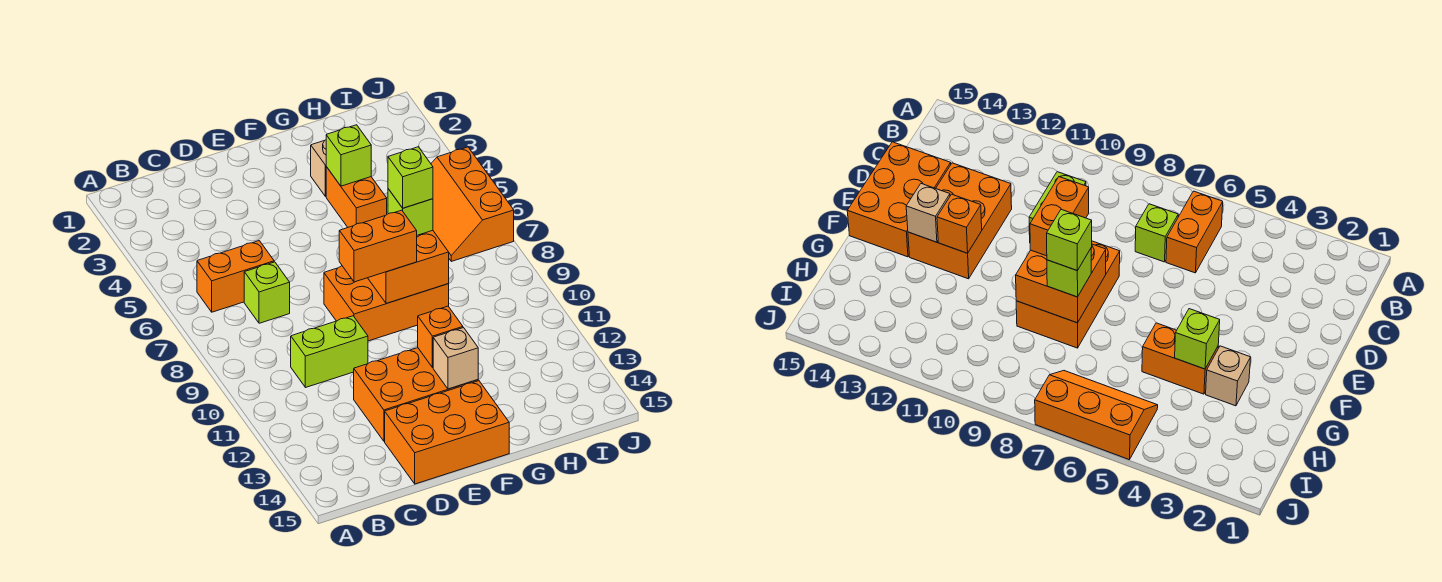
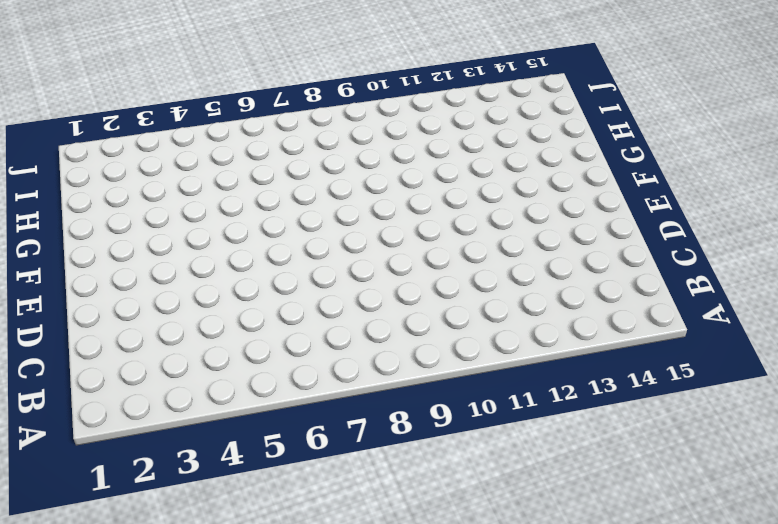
none -> orange 1x2 brick [197,241,274,312]
none -> lime 1x1 brick [244,262,290,323]
none -> lime 1x2 brick [291,316,368,388]

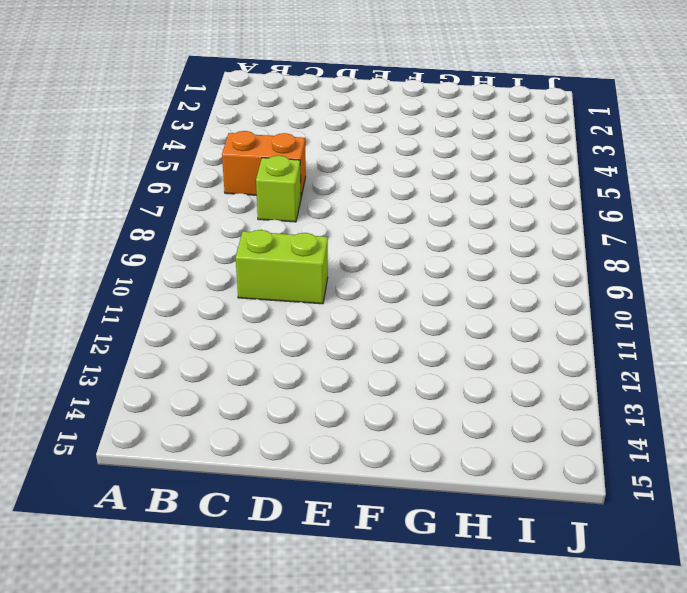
none -> orange 2x3 brick [354,348,478,441]
none -> orange 2x3 brick [385,381,509,484]
none -> orange 2x3 brick [324,266,449,341]

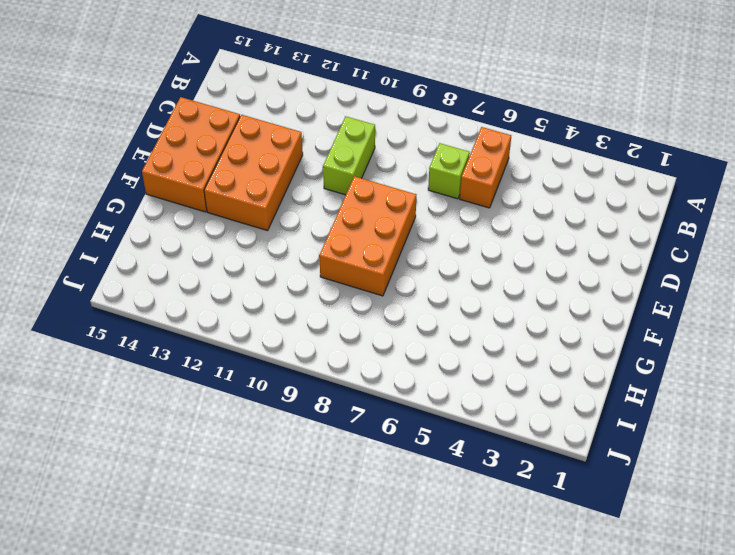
none -> tan 1x1 brick [311,140,326,197]
none -> orange 1x2 brick [326,167,387,227]
none -> orange 2x3 slope [431,147,514,261]

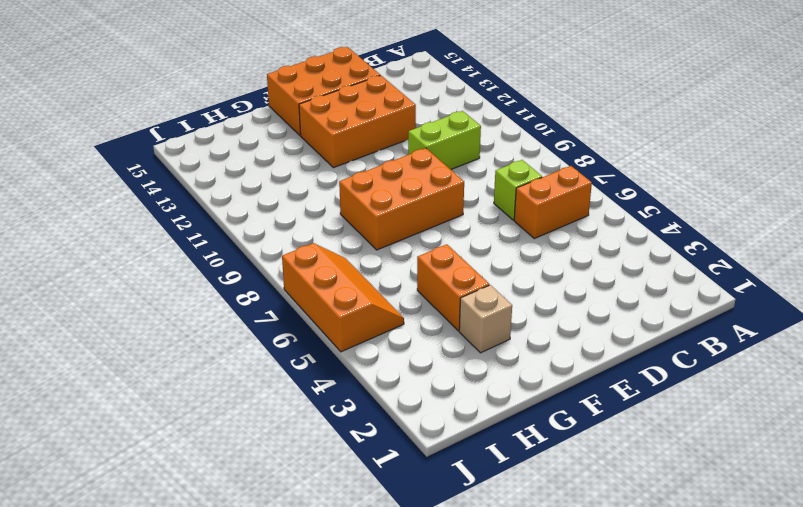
none -> orange 2x2 brick [368,231,449,304]
none -> orange 1x1 brick [418,306,463,368]
none -> tan 1x1 brick [433,328,478,389]

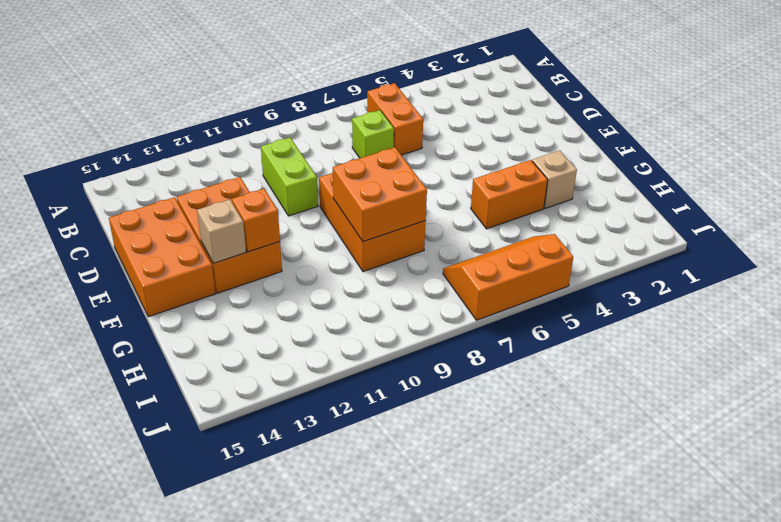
none -> lime 1x1 brick [326,125,371,186]
none -> orange 1x2 brick [339,210,417,282]
none -> lime 1x1 brick [388,189,433,235]

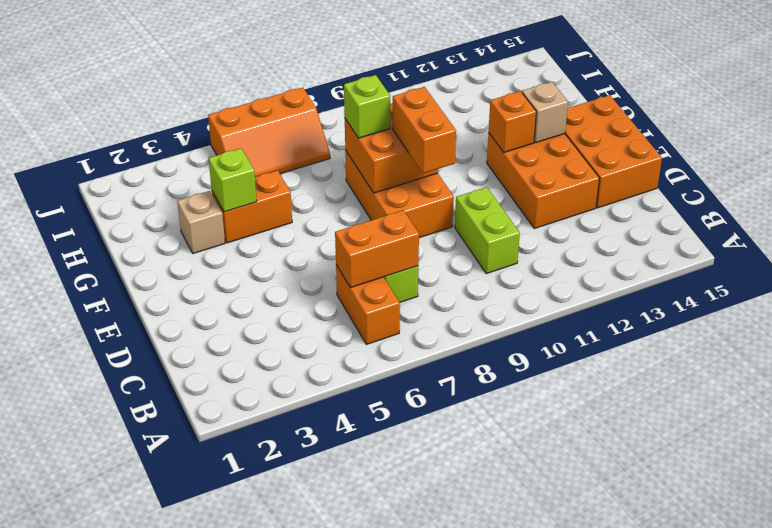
orange 1x2 brick [335,210,419,288] -> none
none -> lime 1x1 brick [388,147,433,208]

